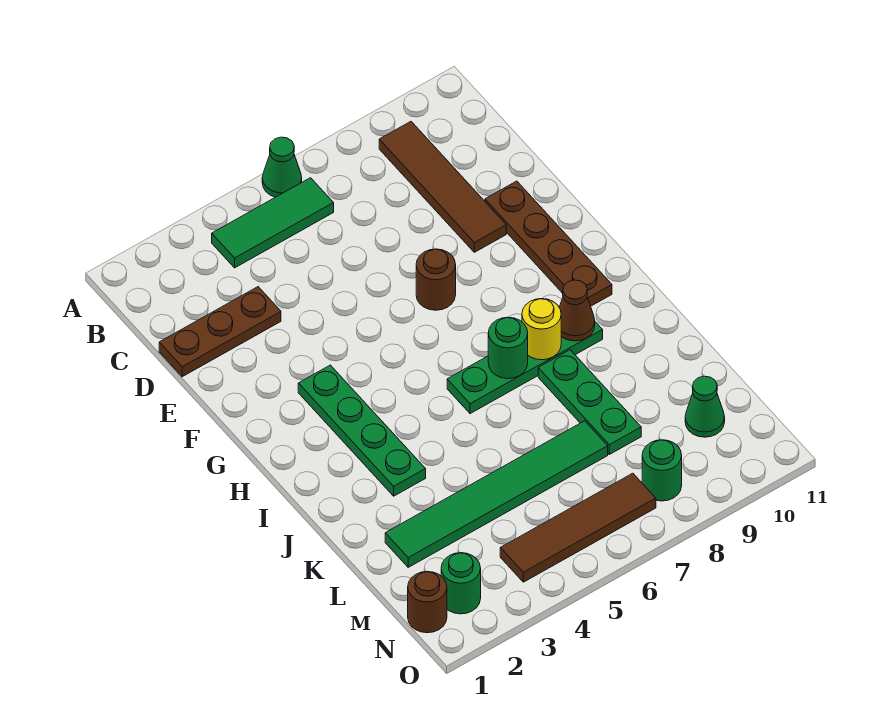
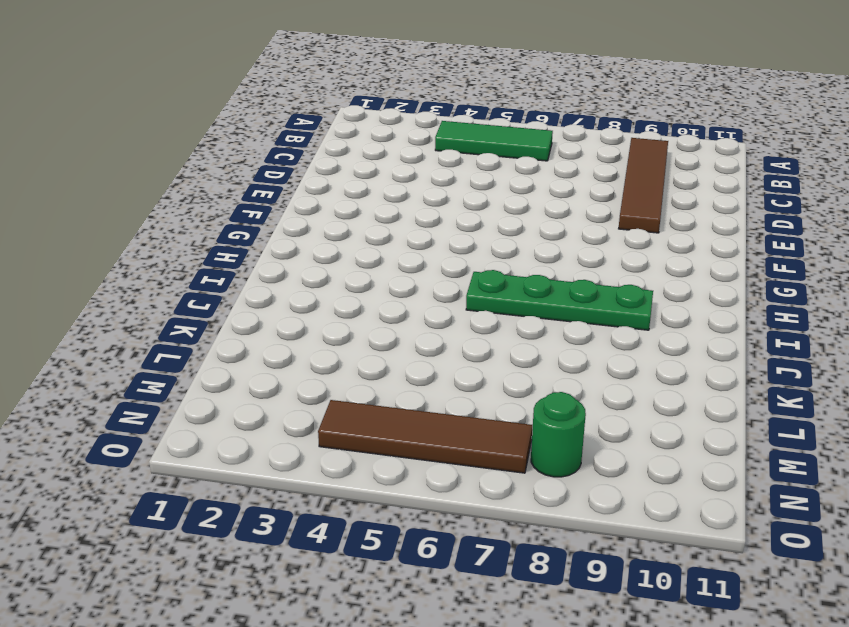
none -> green 1x1 cone [262,137,302,197]
none -> brown 1x3 plate [159,287,281,377]
none -> brown 1x4 plate [485,181,612,306]

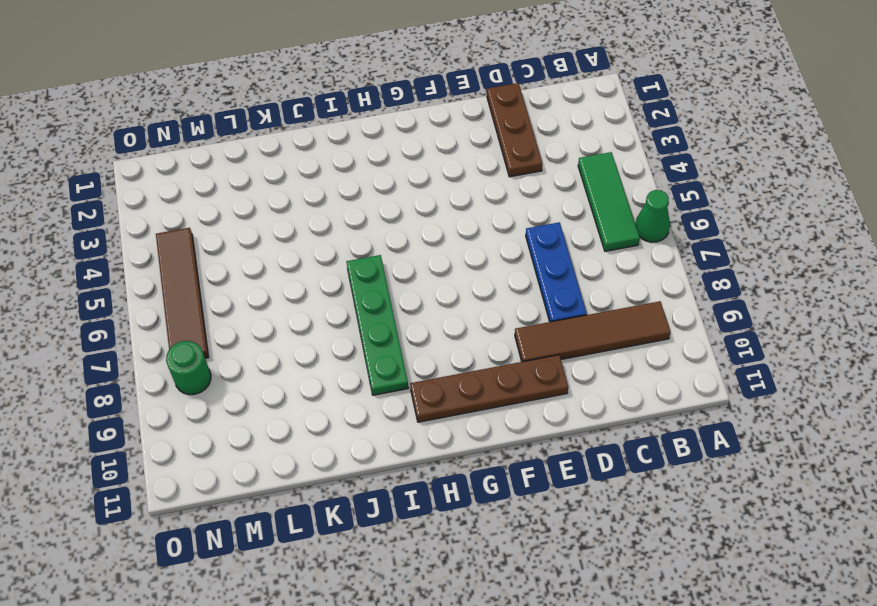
blue 1x3 plate [526,222,587,322] -> none
none -> brown 1x1 round brick [416,249,456,310]
none -> green 1x4 plate [298,365,426,496]
none -> green 1x3 plate [538,350,641,454]

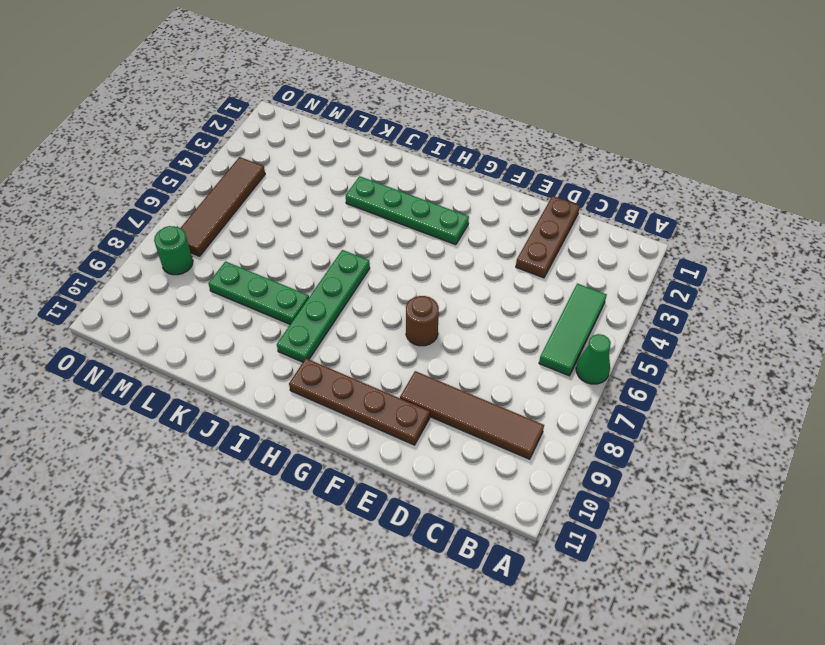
none -> green 1x6 tile [385,421,608,567]
none -> green 1x1 cone [685,376,725,437]
none -> brown 1x1 round brick [408,572,447,633]

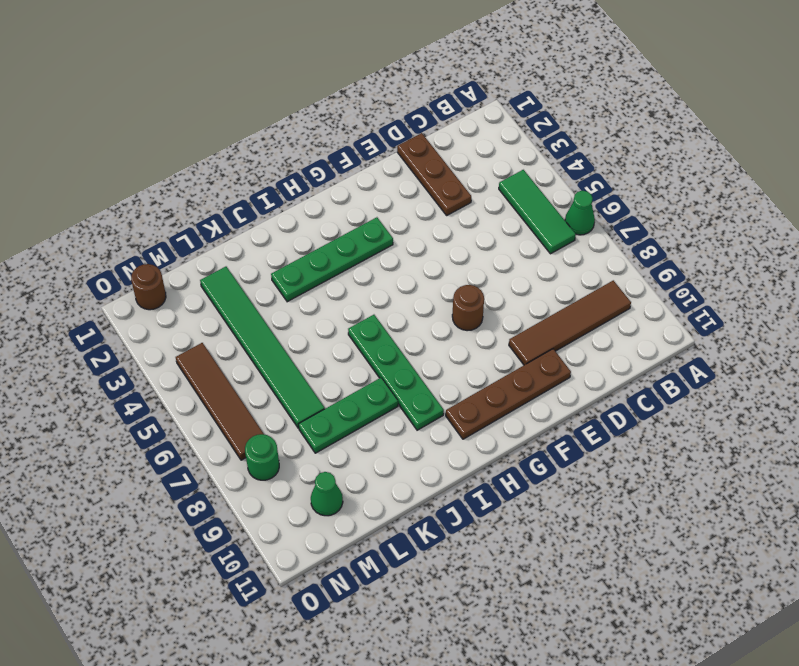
none -> green 1x1 round brick [441,553,481,614]
none -> green 1x1 round brick [488,317,528,379]
none -> yellow 1x1 round brick [522,299,561,360]

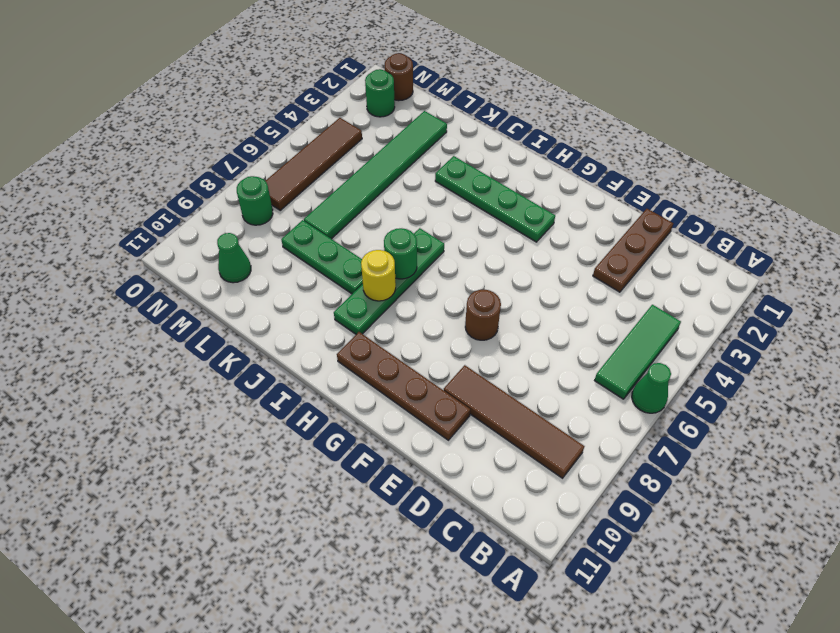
none -> brown 1x1 cone [559,280,595,341]

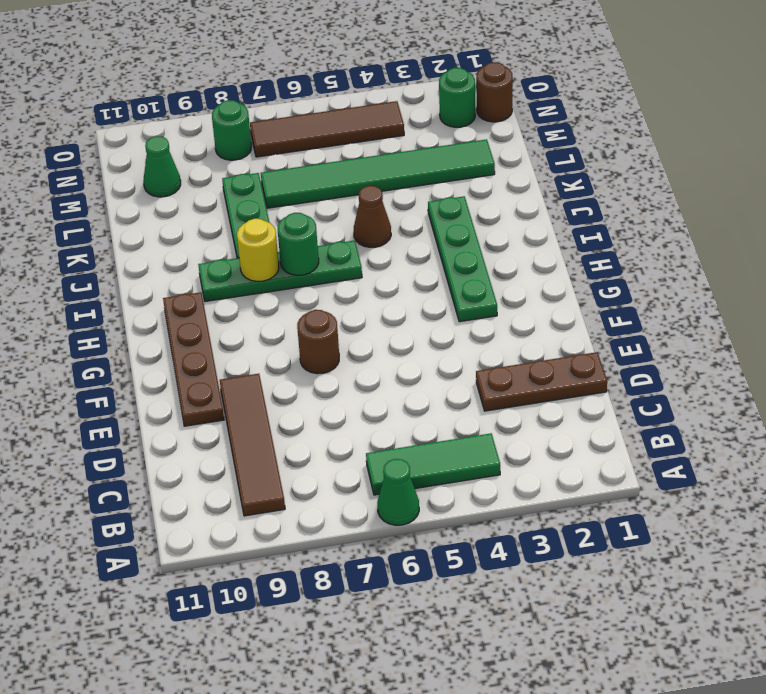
brown 1x1 cone [354,186,391,247] -> brown 1x1 cone moved to [559,280,595,341]

